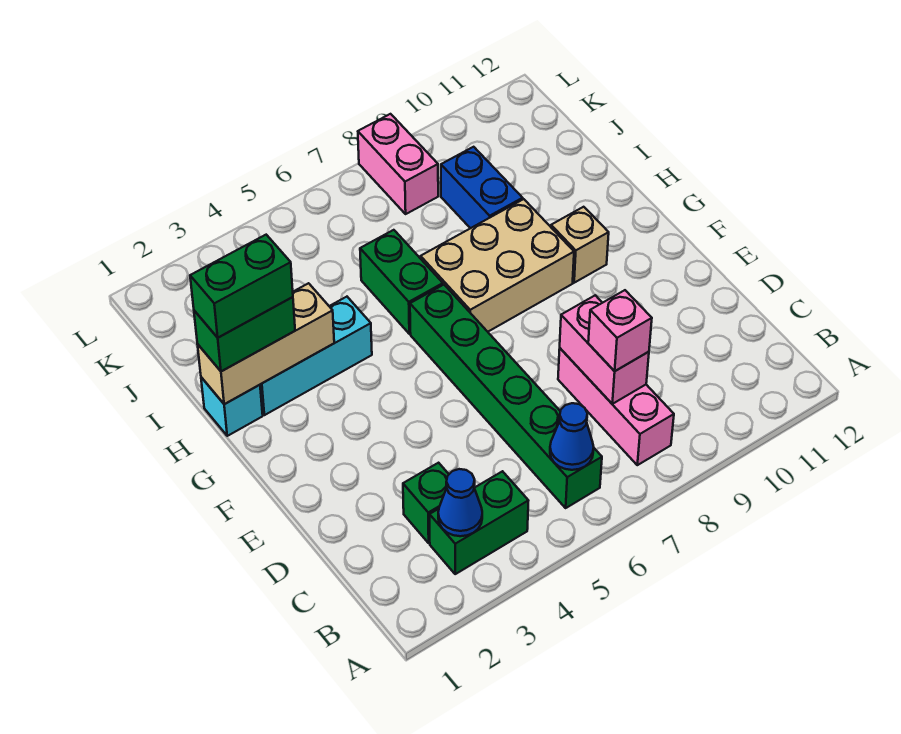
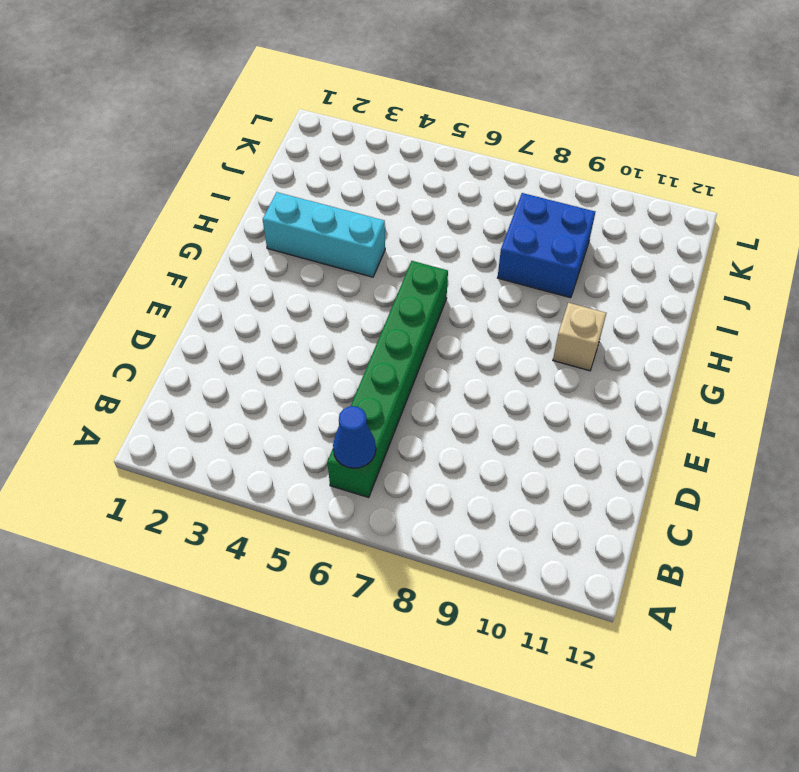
blue 2x2 brick [498,193,595,298] -> blue 1x2 brick [441,147,523,228]
none -> green 1x2 brick [430,471,528,574]
none -> pink 1x3 brick [558,348,674,465]
none -> green 1x1 brick [403,463,449,543]

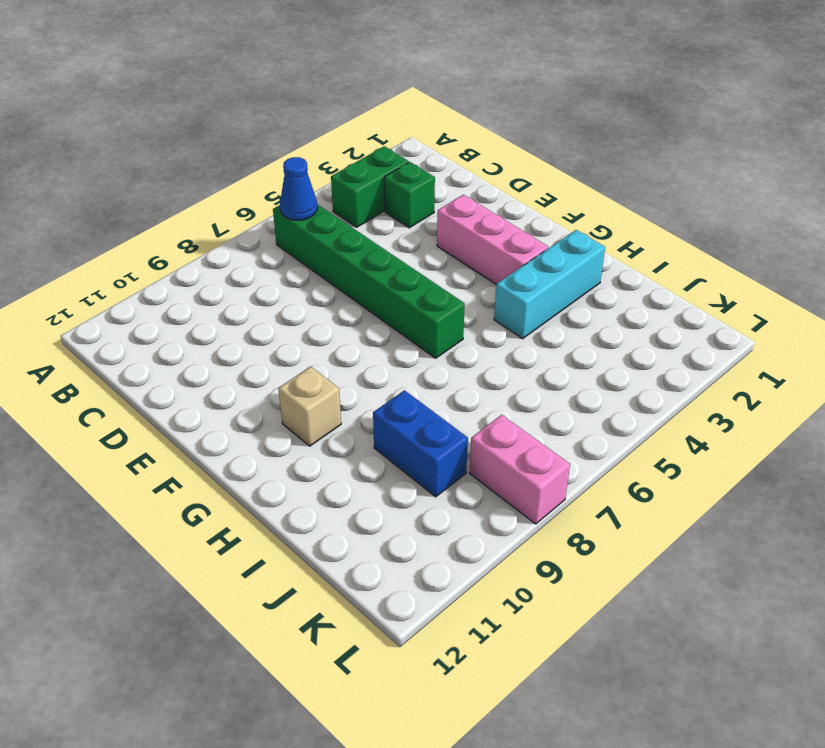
pink 1x3 brick [437,195,548,284] -> pink 1x3 brick moved to [558,348,674,465]
none -> tan 2x3 brick [421,199,574,332]
none -> cyan 1x1 brick [201,377,263,436]
none -> green 1x2 brick [360,230,443,334]

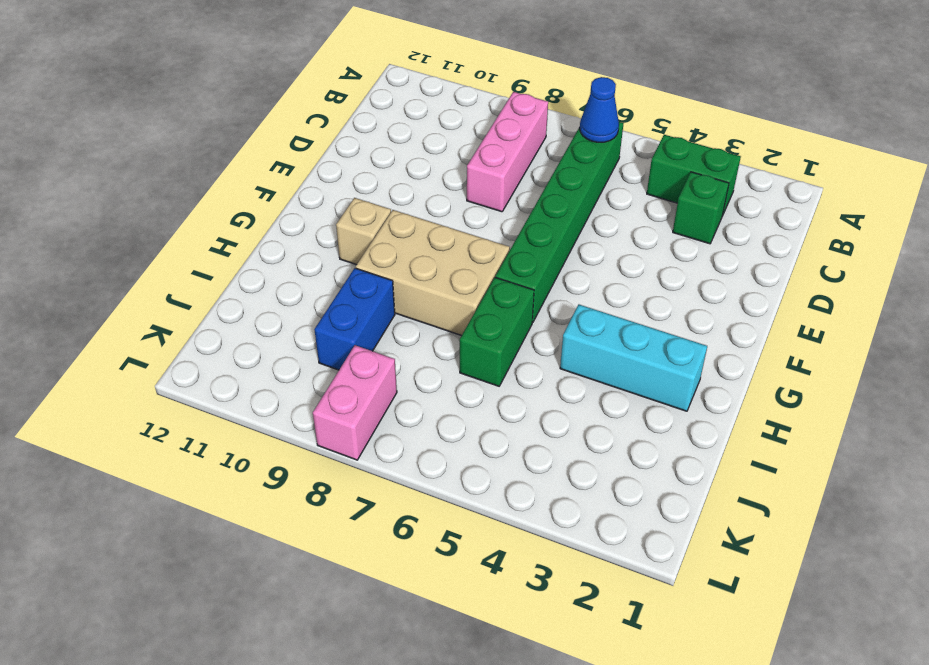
none -> cyan 1x1 brick [201,377,263,436]
none -> blue 1x1 cone [438,469,482,536]
none -> pink 1x2 brick [560,295,649,404]

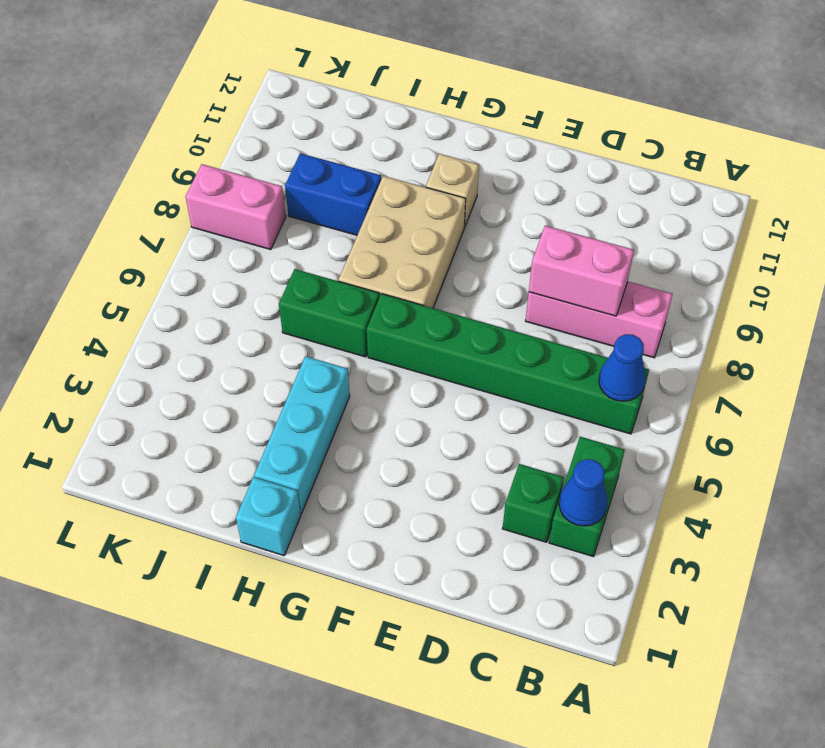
none -> tan 1x3 brick [197,283,334,404]
none -> pink 1x1 brick [588,290,652,371]
none -> green 1x2 brick [194,297,295,371]

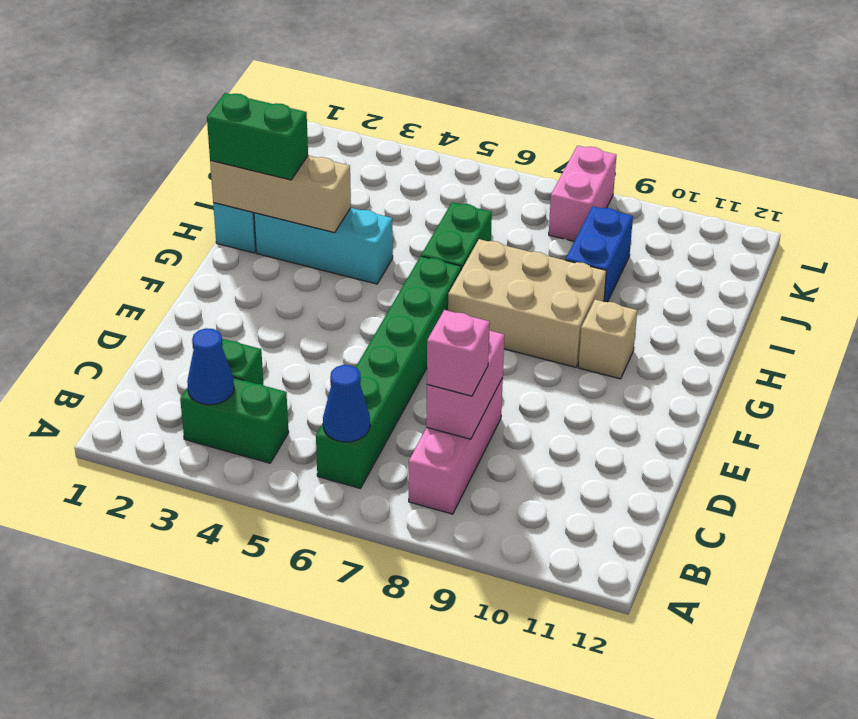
none -> green 1x2 brick [190,235,293,338]

